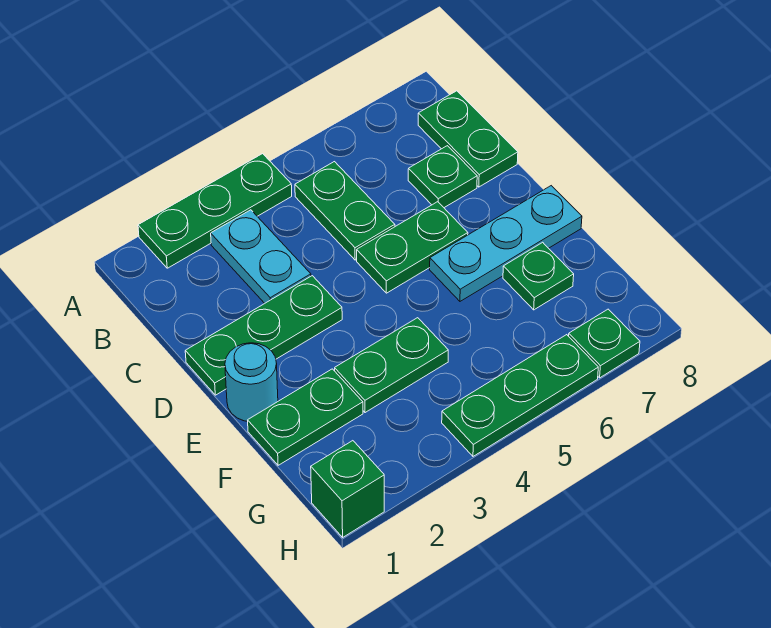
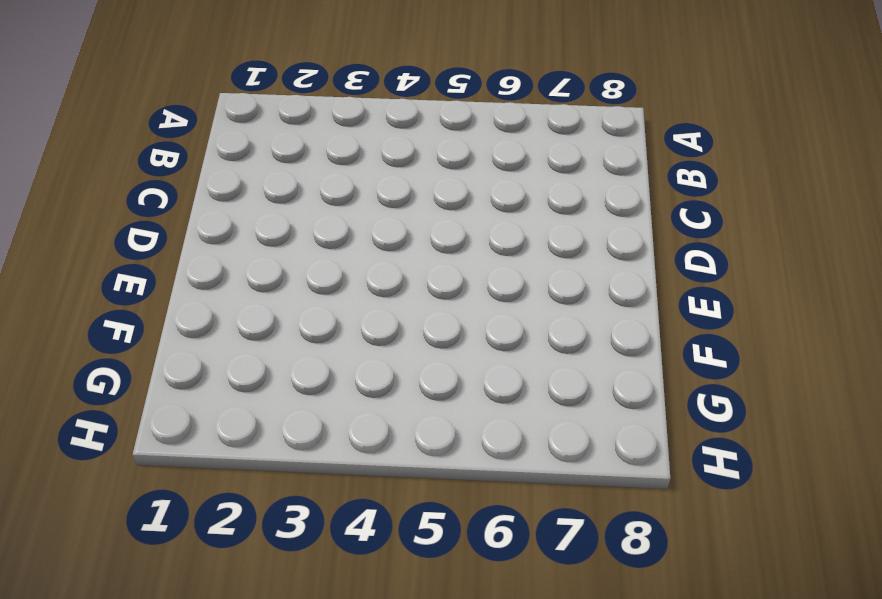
none -> green 1x3 plate [138,154,292,268]
none -> cyan 1x2 plate [211,210,311,303]
none -> green 1x2 plate [295,162,395,260]

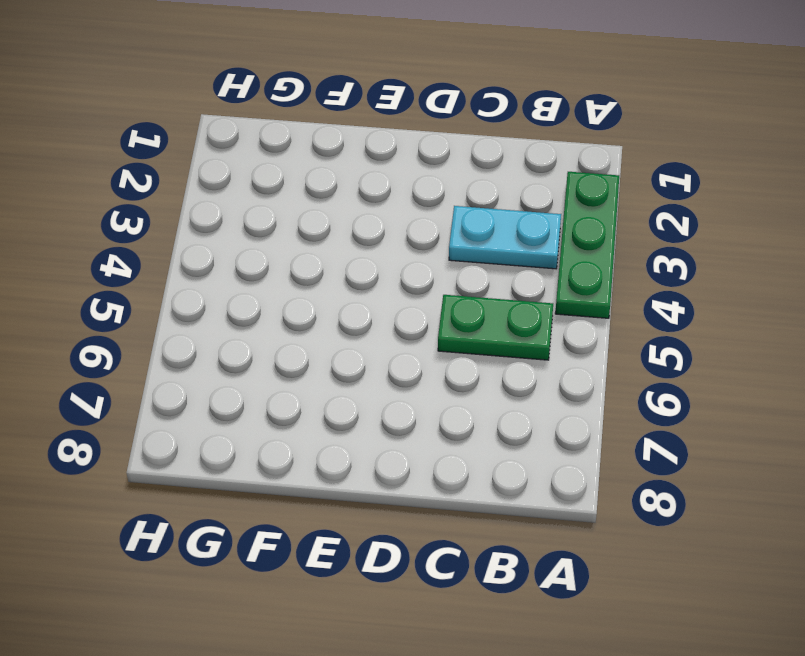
none -> green 1x2 plate [418,91,518,187]
none -> green 1x1 plate [408,146,477,208]
none -> green 1x3 plate [185,276,342,395]

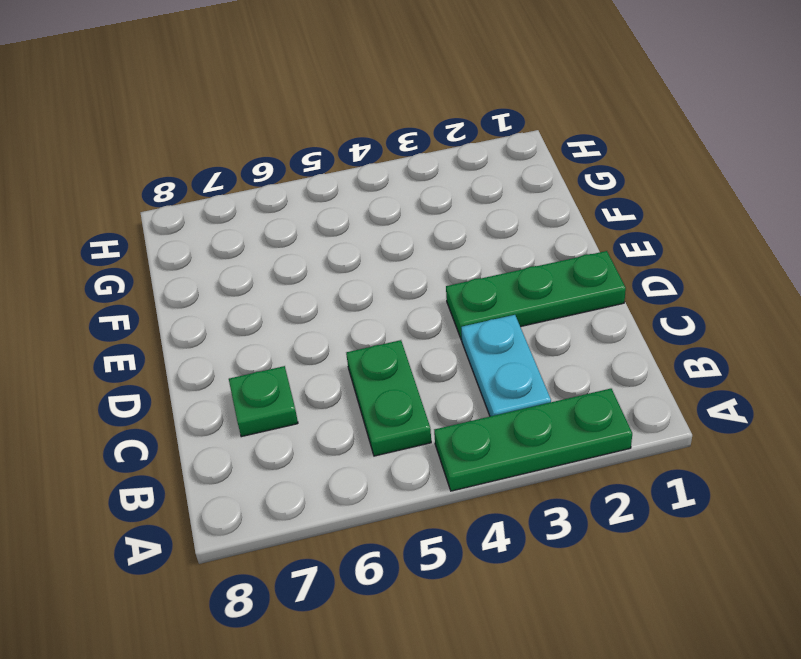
none -> green 1x2 plate [418,91,518,187]
none -> green 1x2 plate [357,202,468,293]
none -> cyan 1x1 round brick [225,343,278,421]

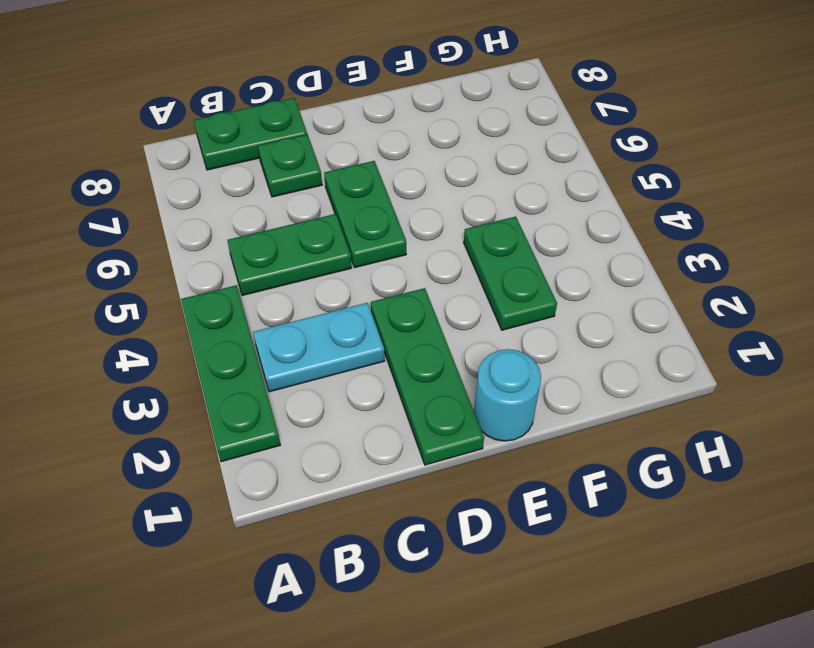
none -> cyan 1x3 plate [430,186,582,301]
none -> green 1x2 plate [248,369,363,465]
none -> green 1x1 plate [503,242,574,310]

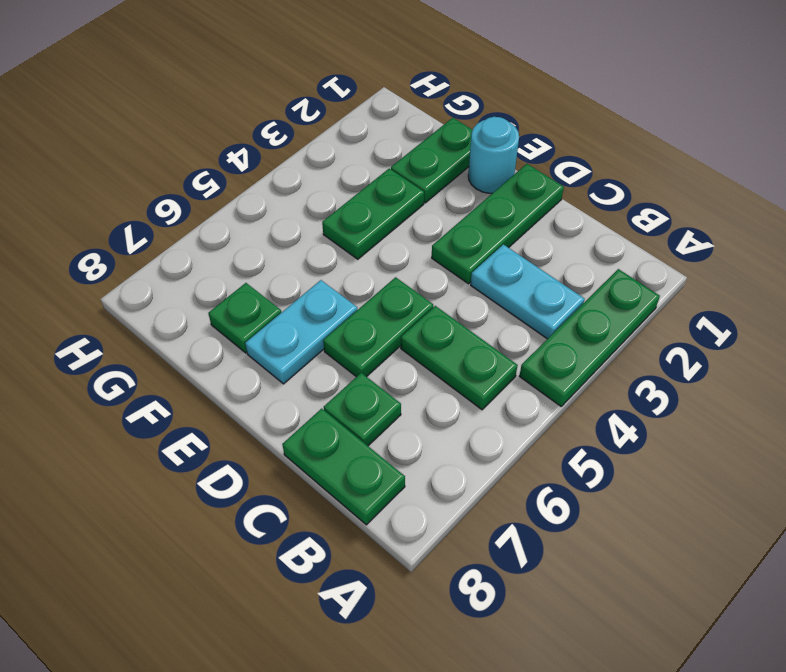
cyan 1x2 plate [245,280,357,384] -> cyan 1x3 plate [430,186,582,301]
none -> green 1x1 brick [311,441,384,537]
none -> green 1x3 plate [442,335,598,456]
none -> green 1x1 plate [569,309,640,378]

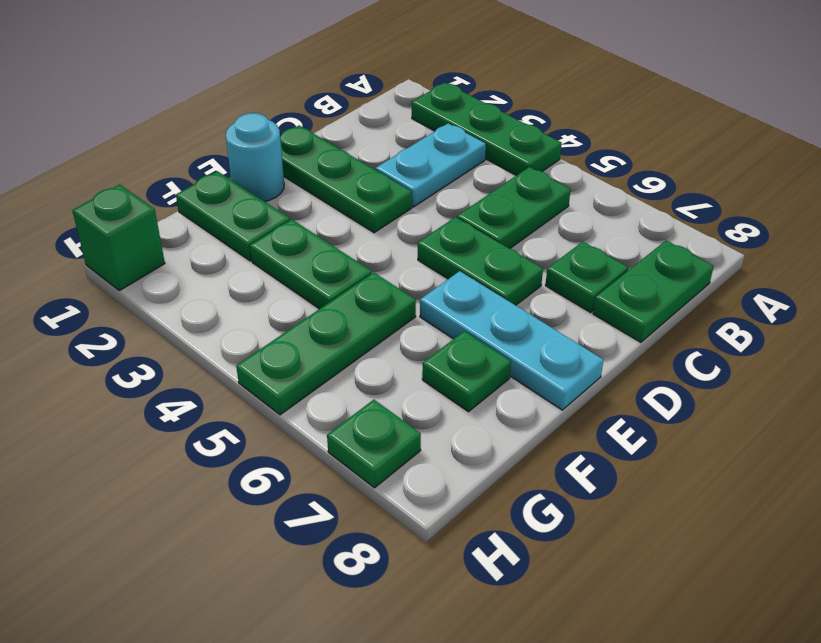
green 1x3 plate [236,272,416,415] -> green 1x3 plate turned to [442,335,598,456]

